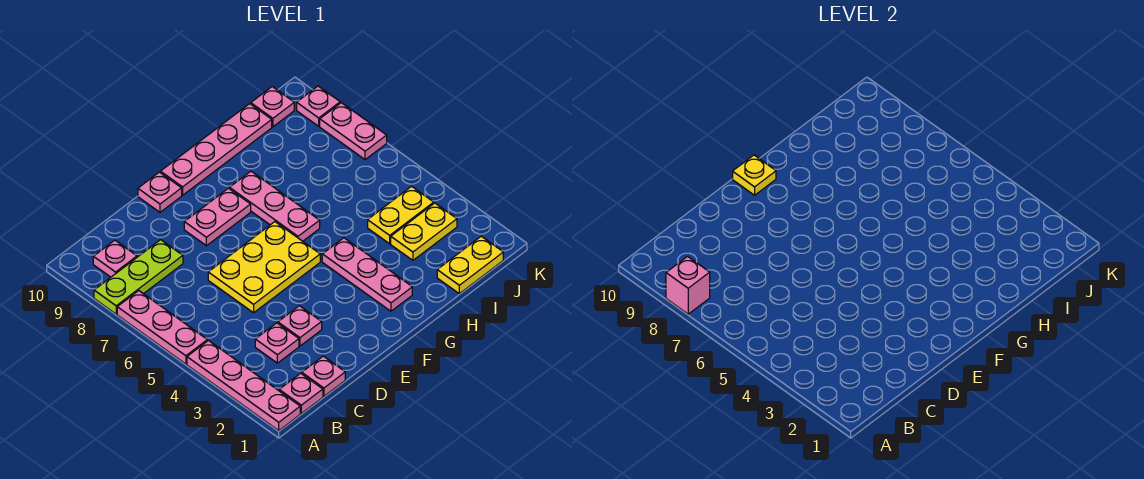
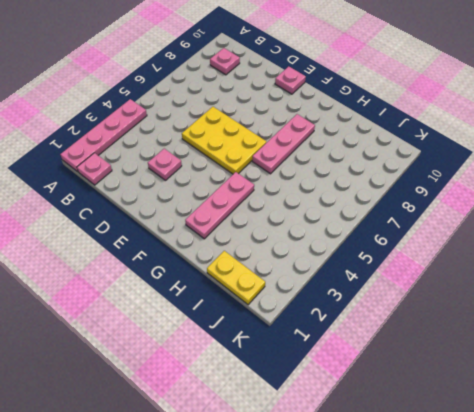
none -> pink 1x3 plate [117,291,207,364]
none -> lime 1x3 plate [94,240,183,314]
none -> pink 1x1 plate [302,356,345,396]

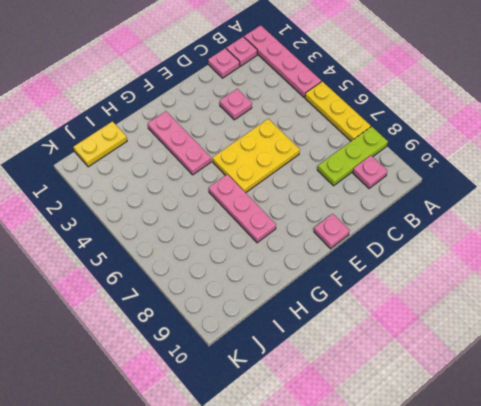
yellow 1x3 plate [305,81,371,141] -> pink 1x3 plate [117,291,207,364]
none -> pink 1x1 plate [255,323,299,363]
none -> pink 1x2 plate [184,188,251,246]
none -> pink 1x4 plate [161,104,272,195]

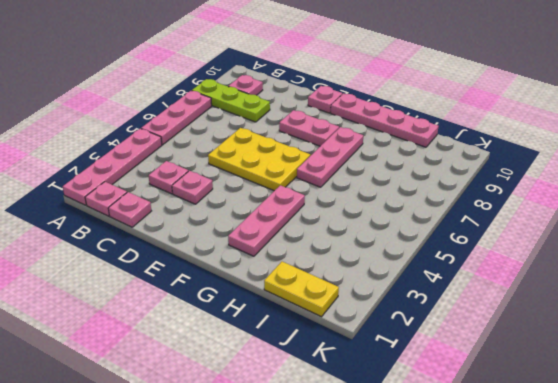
none -> yellow 1x2 plate [391,203,457,260]
none -> yellow 1x2 plate [368,186,434,244]
none -> pink 1x1 plate [251,87,294,127]

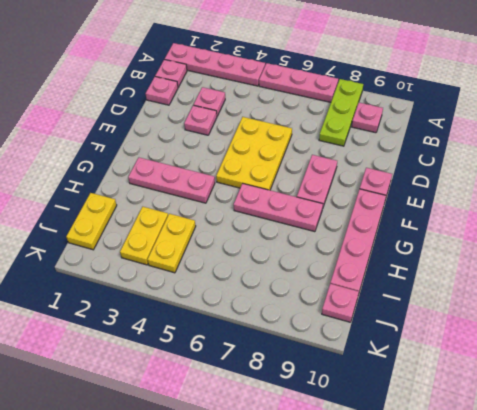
none -> pink 1x2 plate [320,103,387,160]
none -> pink 1x1 plate [297,86,340,126]
none -> pink 1x1 brick [666,256,710,314]

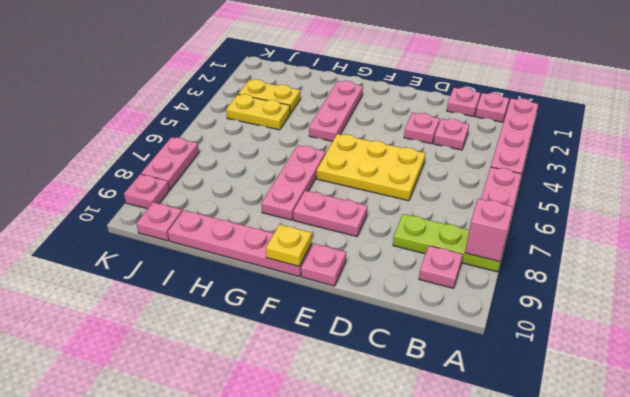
none -> yellow 1x2 plate [437,236,503,294]

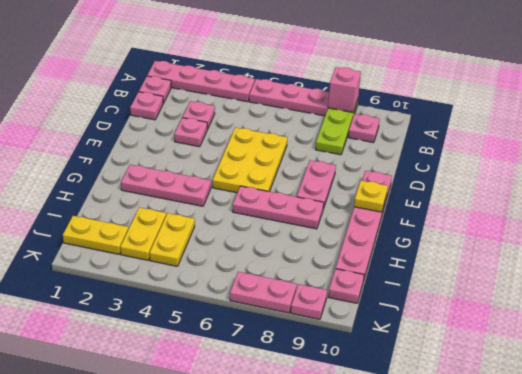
yellow 1x2 plate [63,216,128,254] -> yellow 1x2 plate turned to [437,236,503,294]

